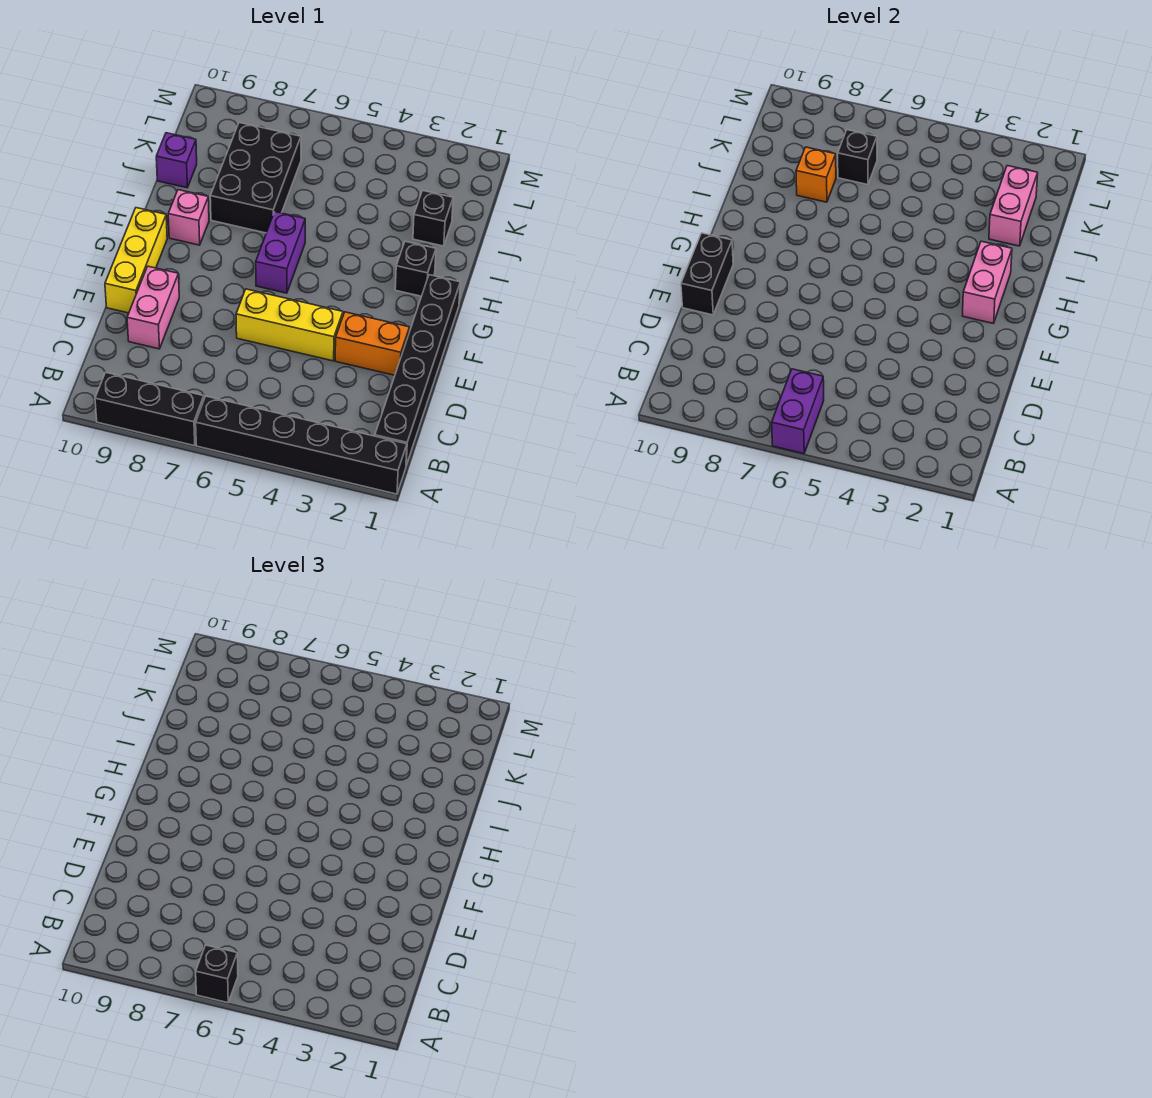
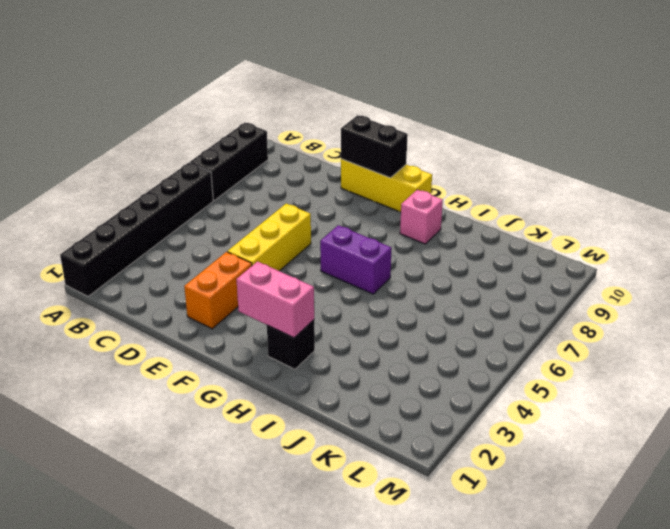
none -> black 1x6 brick [375,275,460,465]
none -> pink 1x2 brick [127,266,179,349]
none -> black 2x3 brick [210,123,301,233]

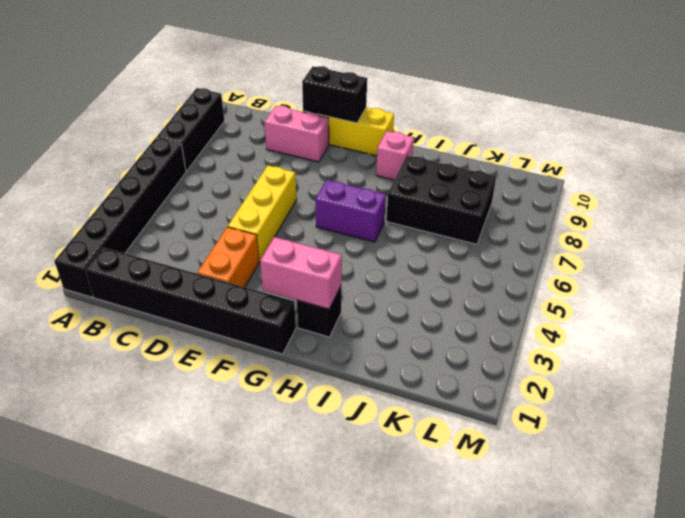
none -> black 1x1 brick [413,191,453,246]
none -> purple 1x1 brick [156,133,197,188]
none -> purple 1x2 brick [772,369,824,454]

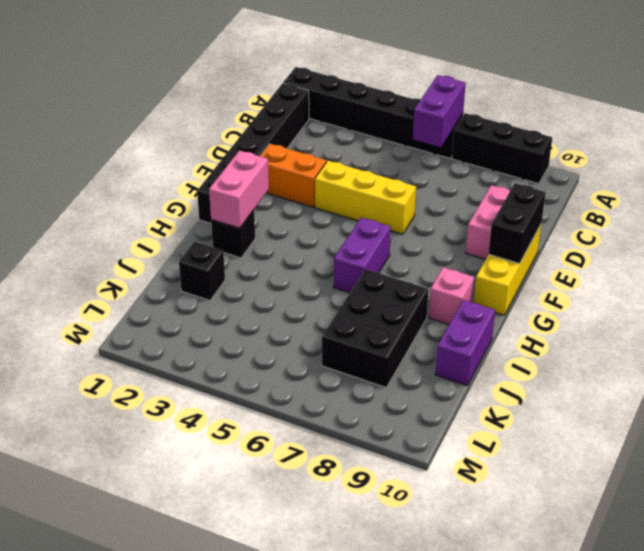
purple 1x2 brick [435,300,495,385] -> purple 1x1 brick [156,133,197,188]
none -> pink 1x2 brick [989,166,1038,246]
none -> orange 1x1 brick [796,147,836,202]
none -> black 1x1 brick [838,130,877,185]

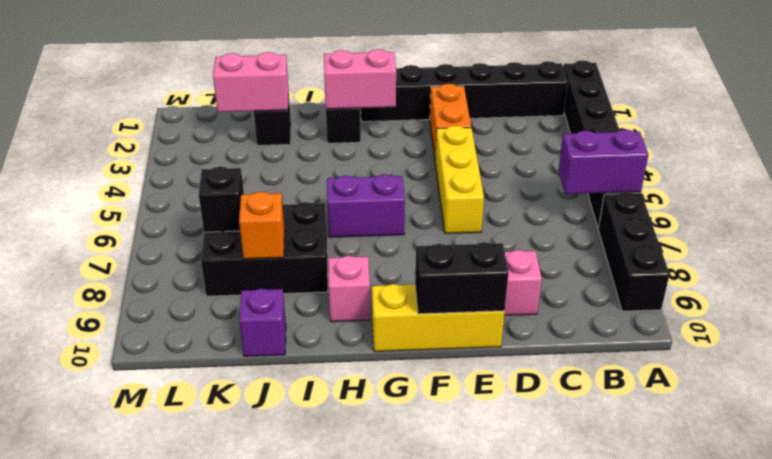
none -> black 1x1 brick [196,945,238,1003]

